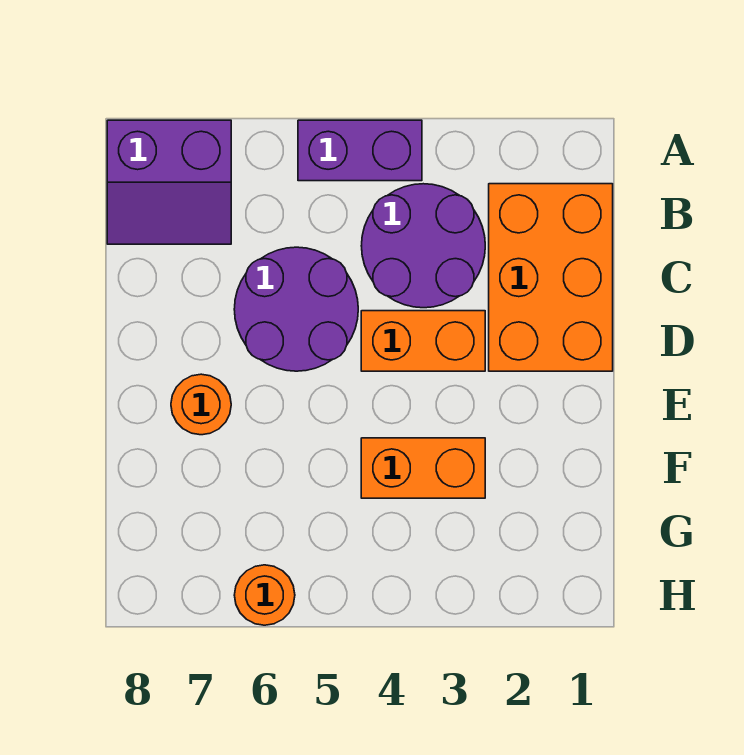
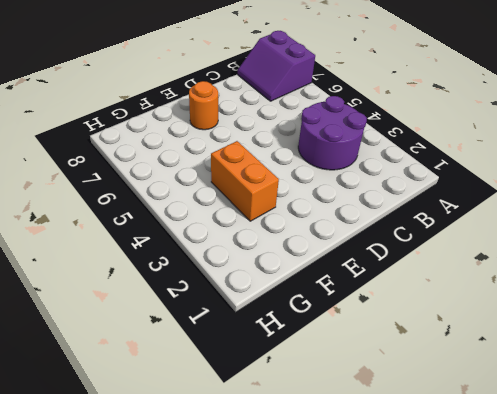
none -> purple 1x2 brick [298,120,422,181]
none -> orange 2x3 brick [489,184,613,371]

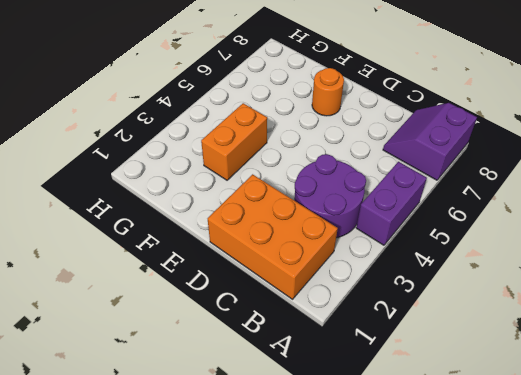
none -> purple 2x2 round brick [234,247,358,371]
none -> orange 1x2 brick [361,311,485,371]

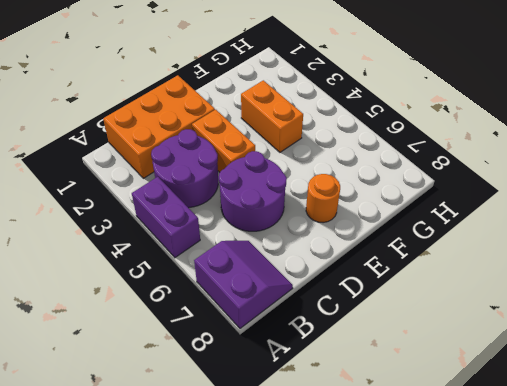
none -> orange 1x1 round brick [234,565,295,625]

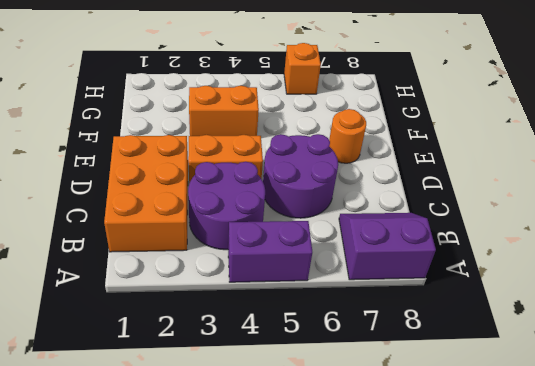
orange 1x1 brick [284,43,321,94] -> orange 1x1 round brick [234,565,295,625]

